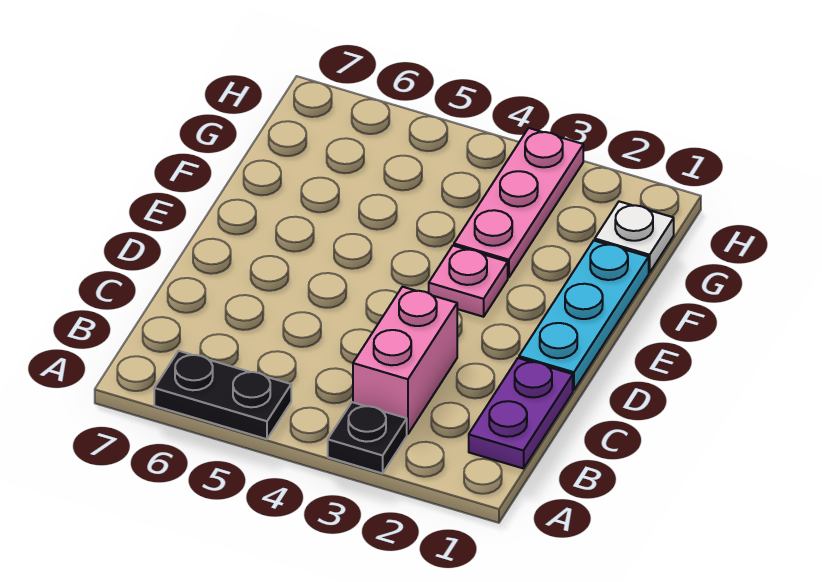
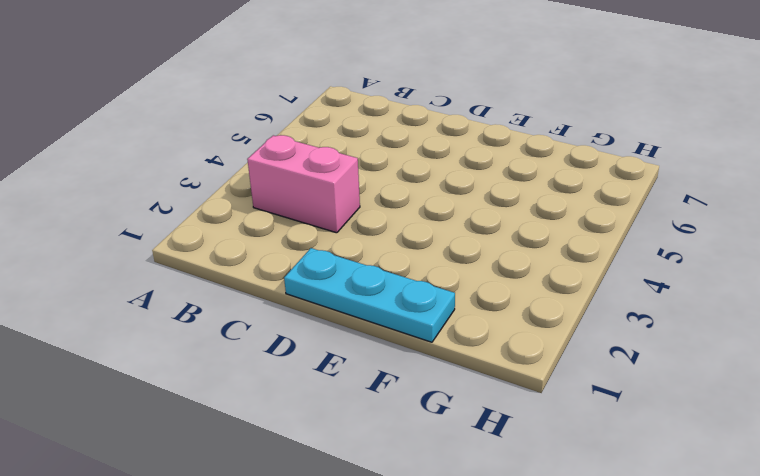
none -> black 1x1 plate [328,402,407,473]
none -> black 1x2 plate [154,351,291,439]

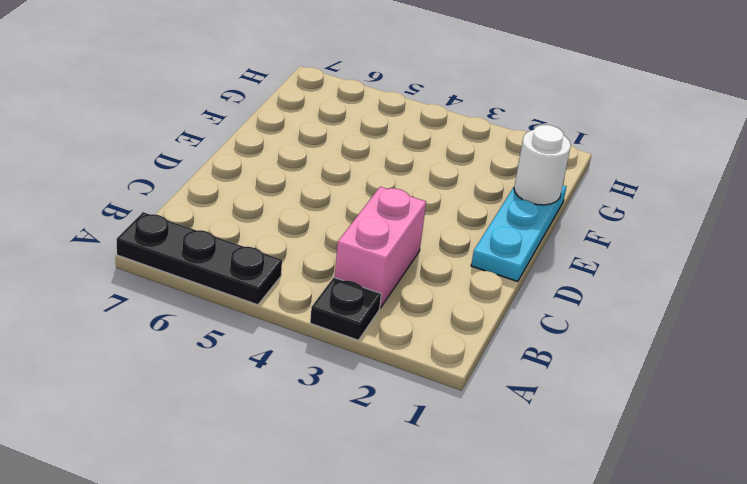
black 1x3 plate [117,212,282,305] -> black 1x2 plate [154,351,291,439]
white 1x1 round brick [514,125,571,205] -> none
none -> purple 1x2 plate [469,358,573,469]
none -> pink 1x1 plate [429,246,508,317]

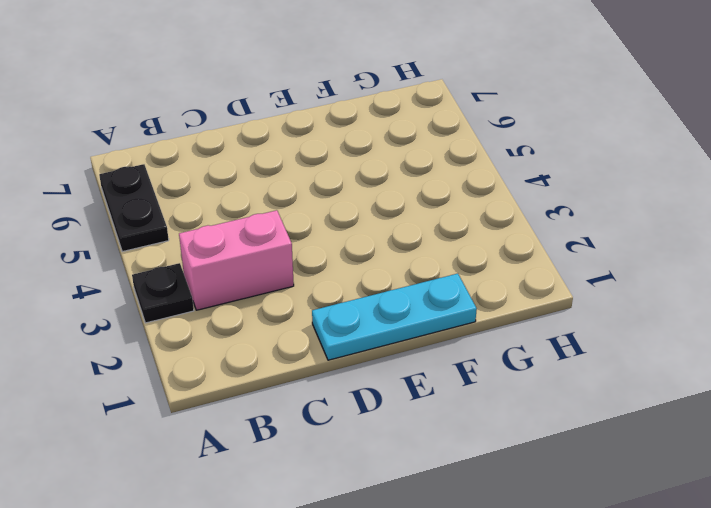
none -> purple 1x2 plate [469,358,573,469]
none -> pink 1x1 plate [429,246,508,317]

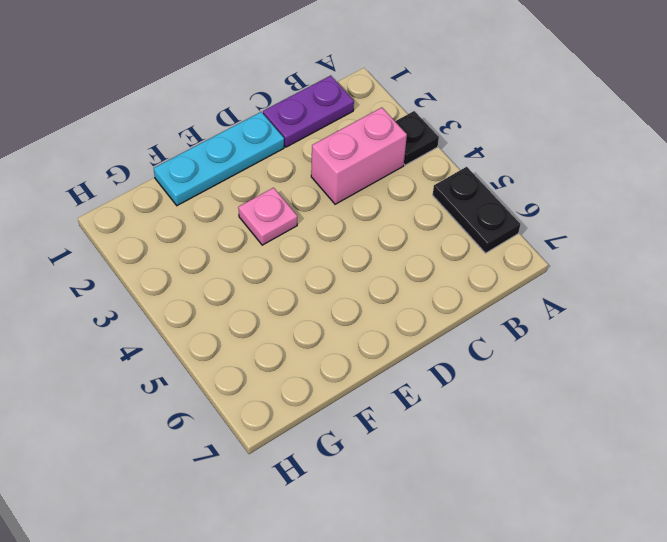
none -> pink 1x3 plate [454,128,583,278]
none -> white 1x1 plate [595,201,674,273]

